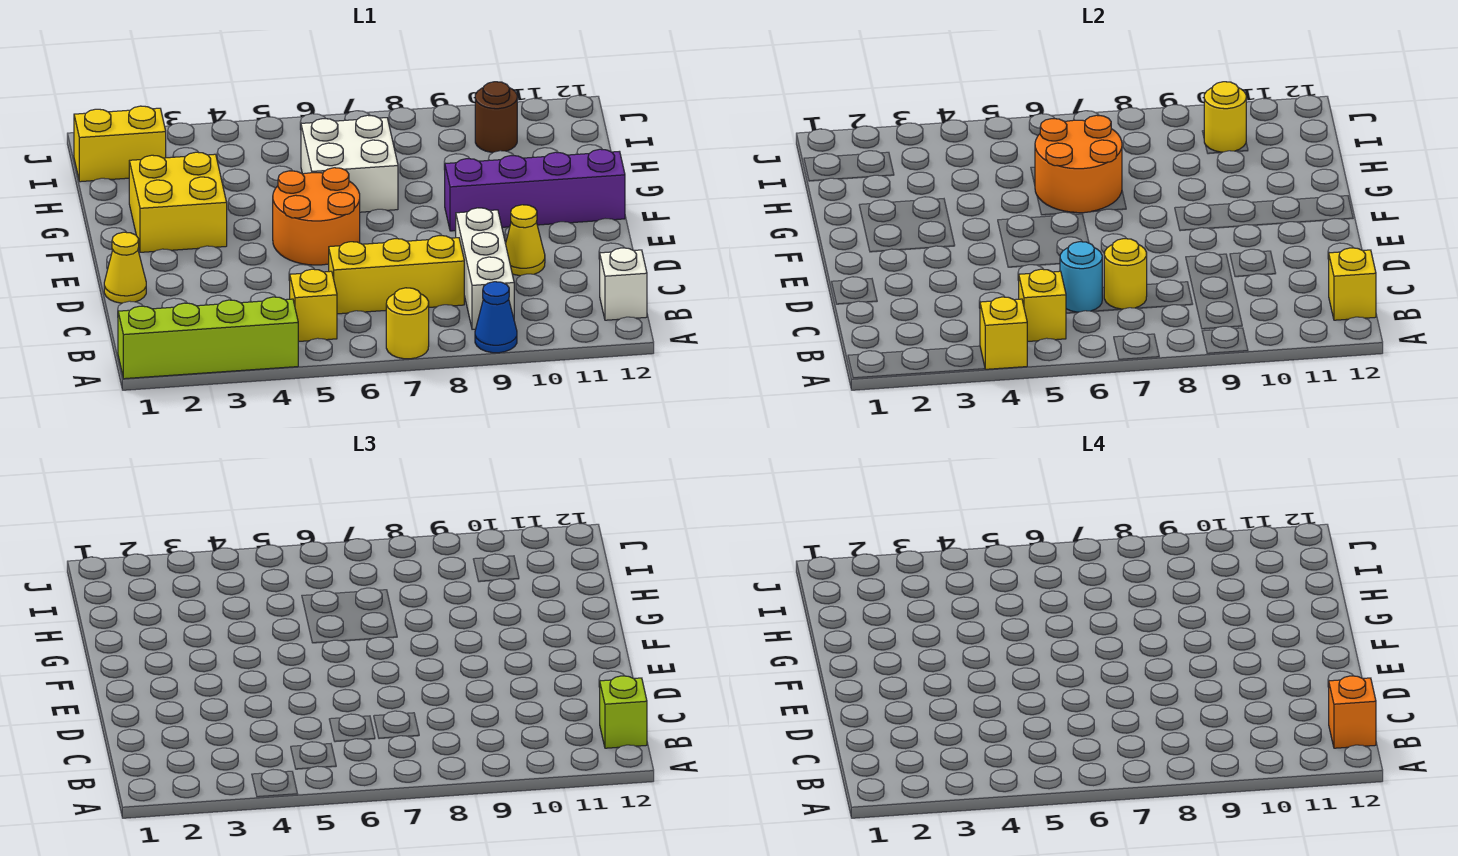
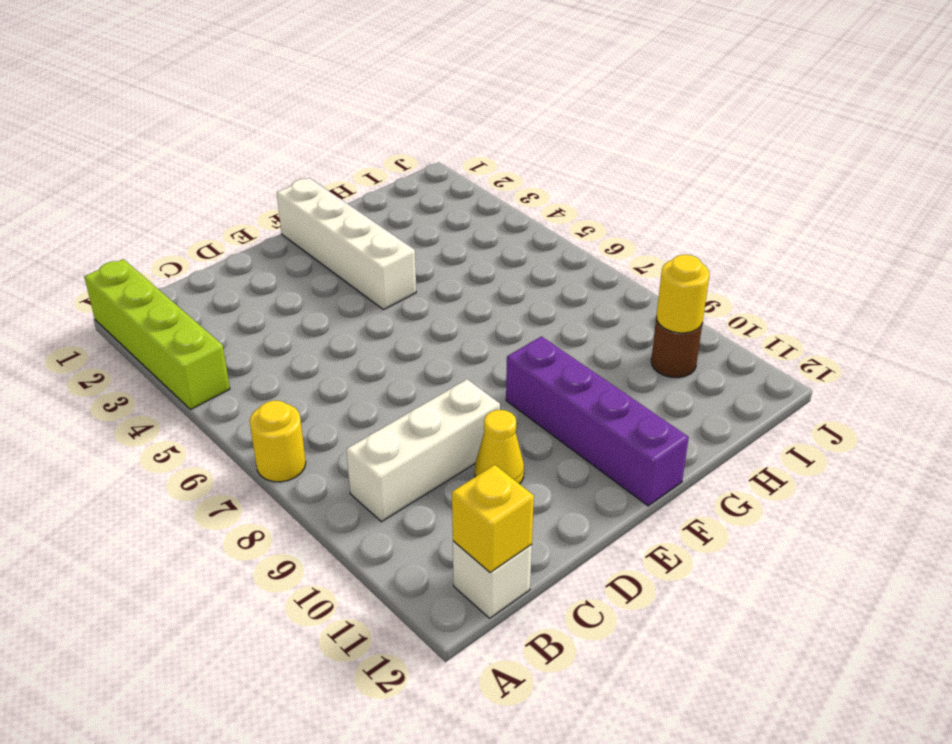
white 1x4 brick [277,178,416,310] -> yellow 2x2 brick [129,152,227,252]
none -> blue 1x1 cone [475,282,517,353]
none -> yellow 1x1 brick [290,269,337,342]
none -> yellow 1x3 brick [329,236,464,314]

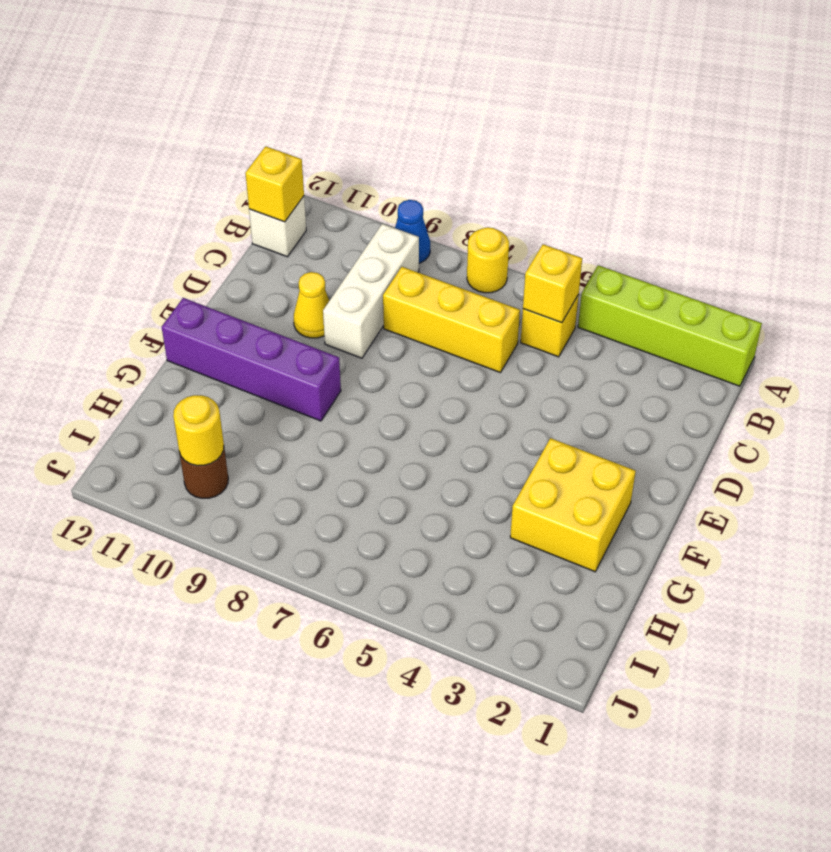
none -> yellow 1x1 cone [104,232,146,303]
none -> orange 2x2 round brick [273,168,360,265]
none -> white 2x2 brick [301,115,398,212]

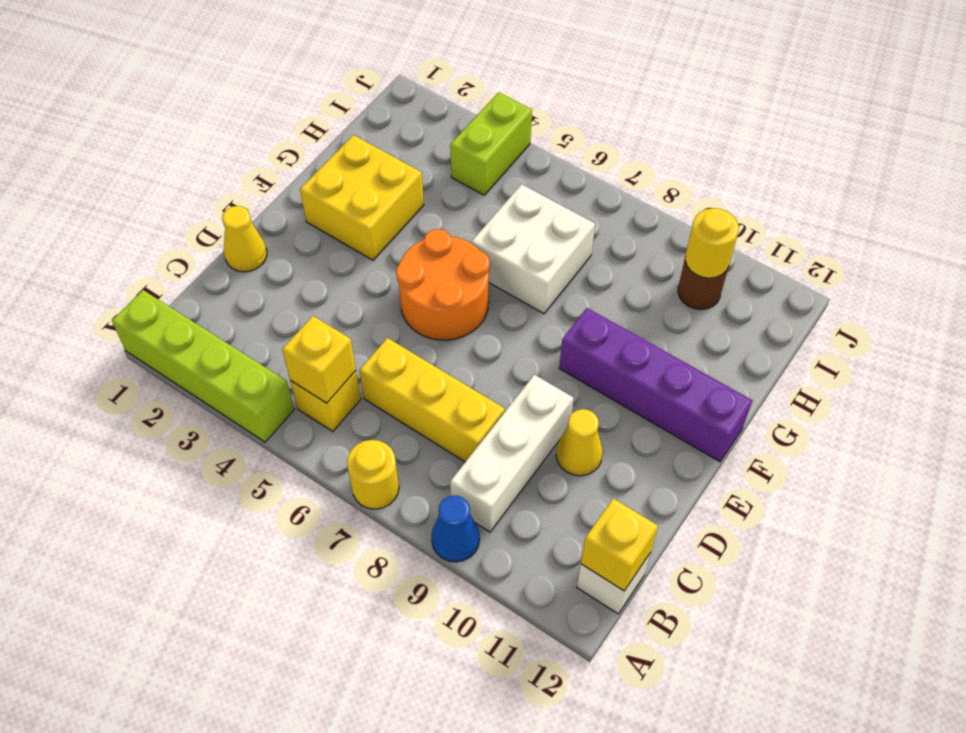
lime 1x2 brick [450,93,532,195] -> none
none -> yellow 1x2 brick [74,106,166,182]
none -> yellow 1x1 brick [980,297,1027,369]
none -> cyan 1x1 round brick [1060,242,1102,312]

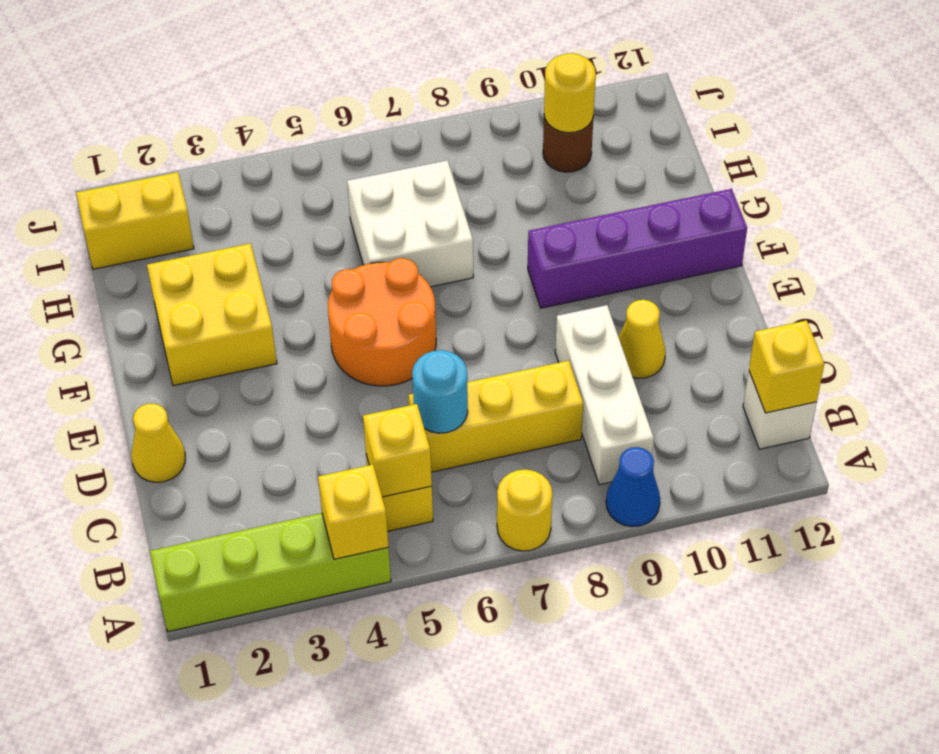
none -> yellow 1x1 round brick [1104,239,1147,309]
none -> orange 2x2 round brick [1035,115,1122,213]
none -> lime 1x1 brick [600,676,647,748]

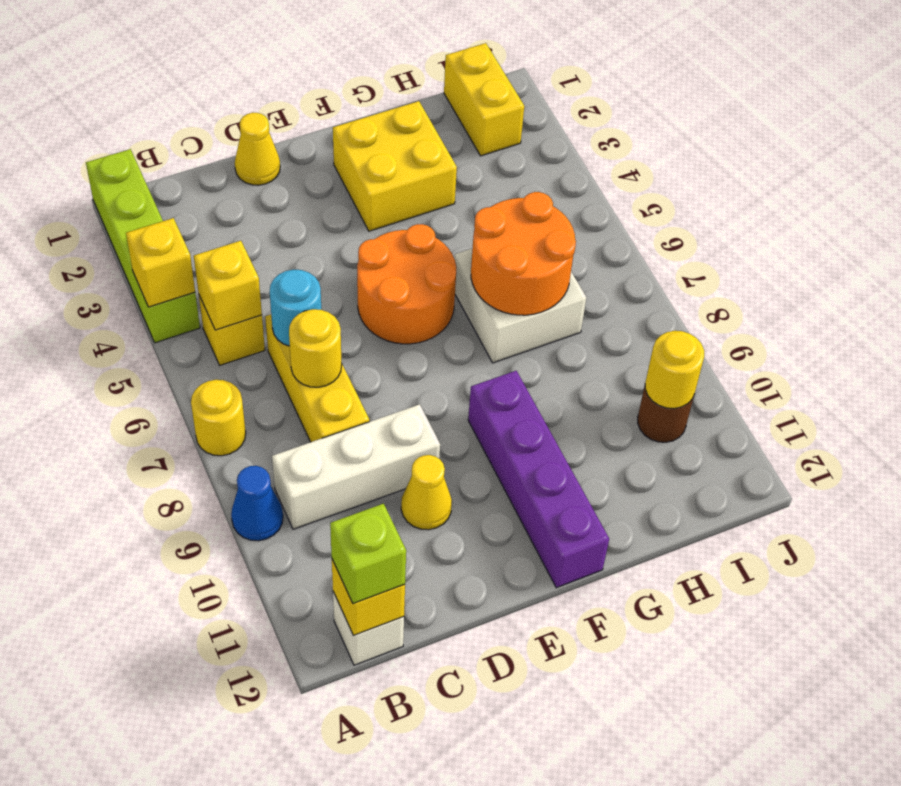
none -> orange 1x1 brick [1329,676,1376,748]

